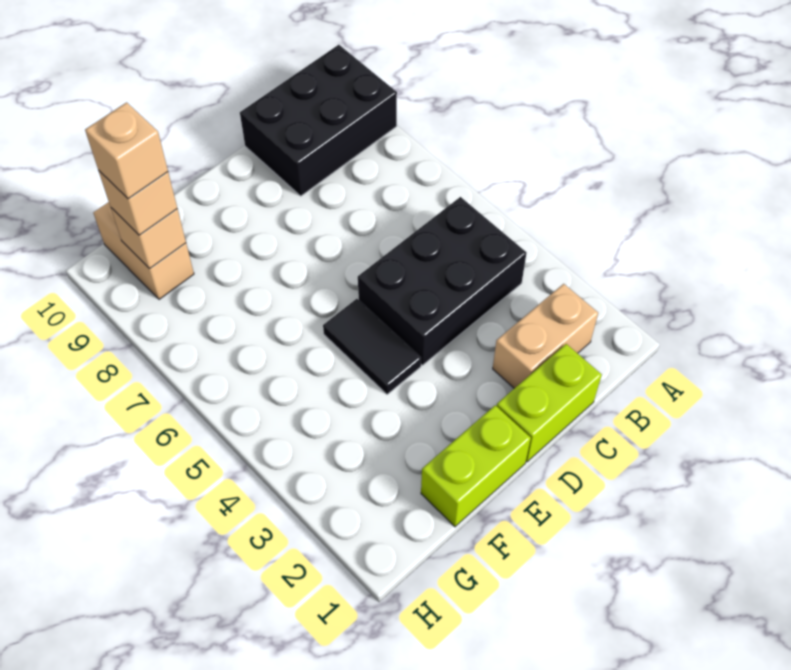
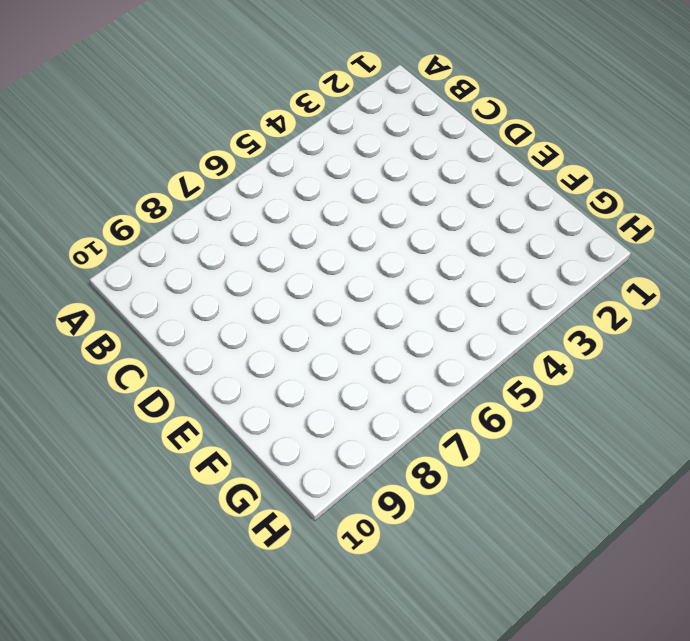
none -> black 2x3 brick [240,45,397,196]
none -> tan 1x2 brick [493,284,598,388]

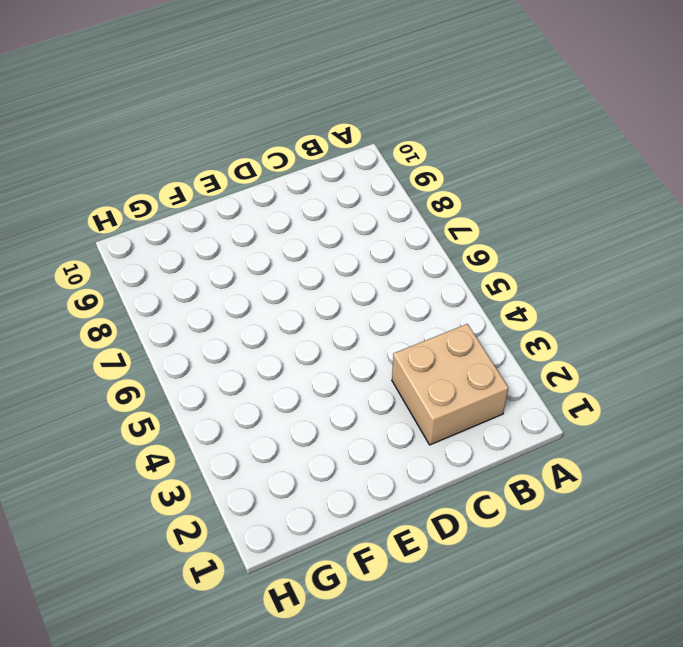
tan 2x2 brick [392,324,508,445] -> tan 1x2 brick [493,284,598,388]
none -> black 2x3 brick [240,45,397,196]
none -> black 2x3 brick [358,197,526,365]

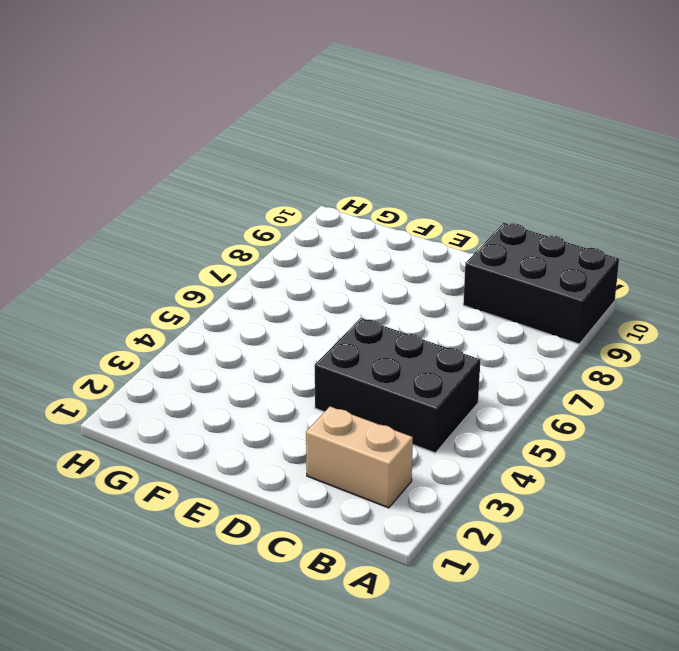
none -> lime 1x2 brick [497,344,602,462]
none -> lime 1x2 brick [421,405,531,527]

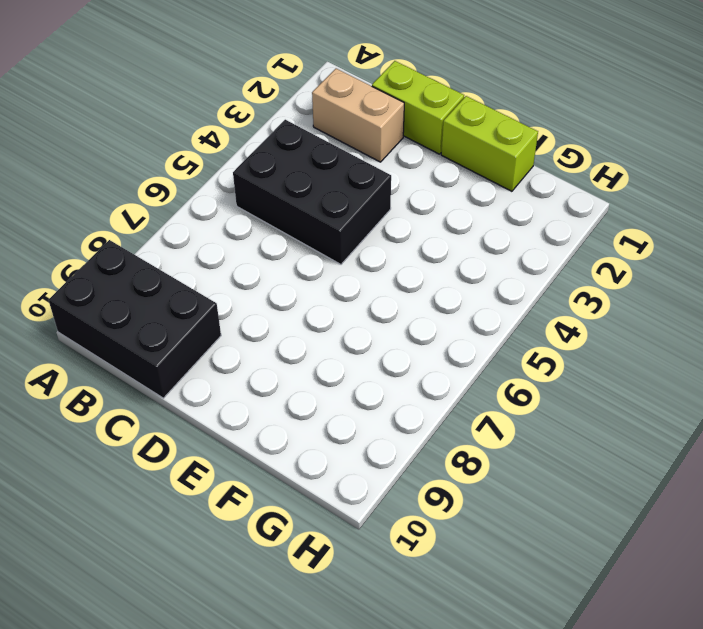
none -> black 1x2 tile [323,299,421,394]
none -> tan 1x2 brick [93,202,194,299]

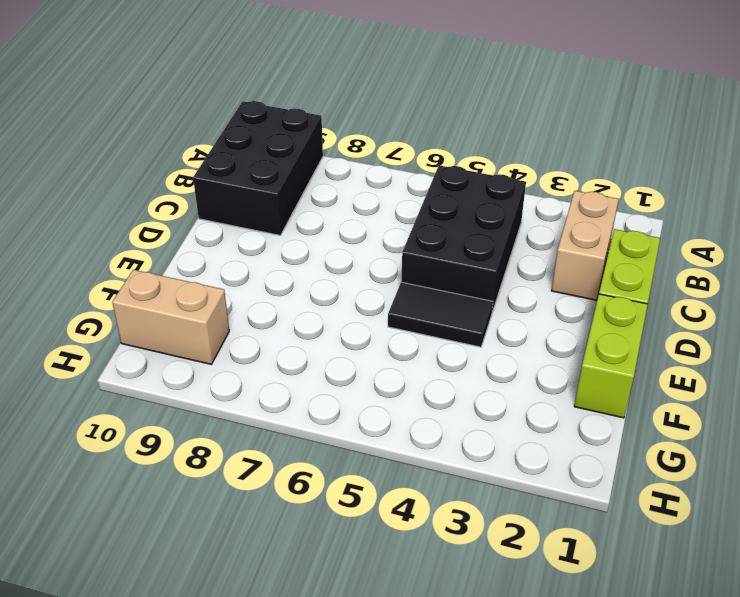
none -> tan 1x1 brick [111,208,186,269]
none -> tan 1x1 brick [98,170,177,235]

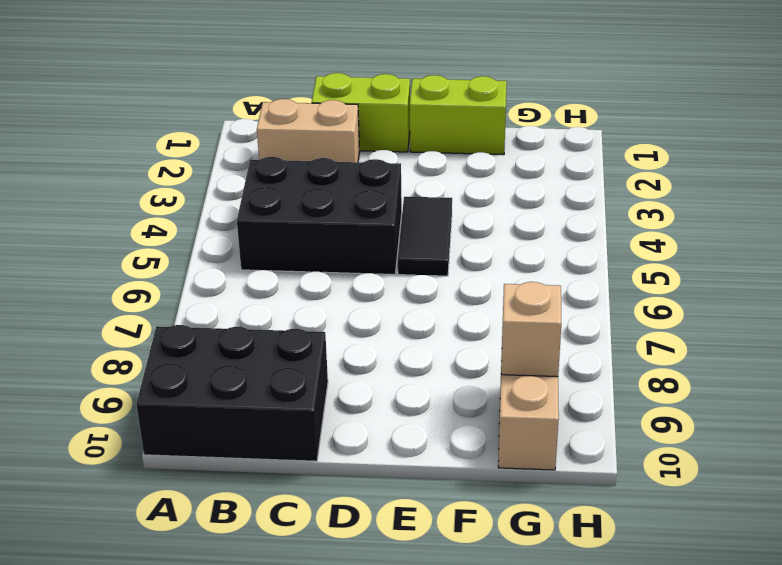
none -> tan 1x1 brick [98,170,177,235]
none -> tan 1x1 brick [85,102,168,199]

